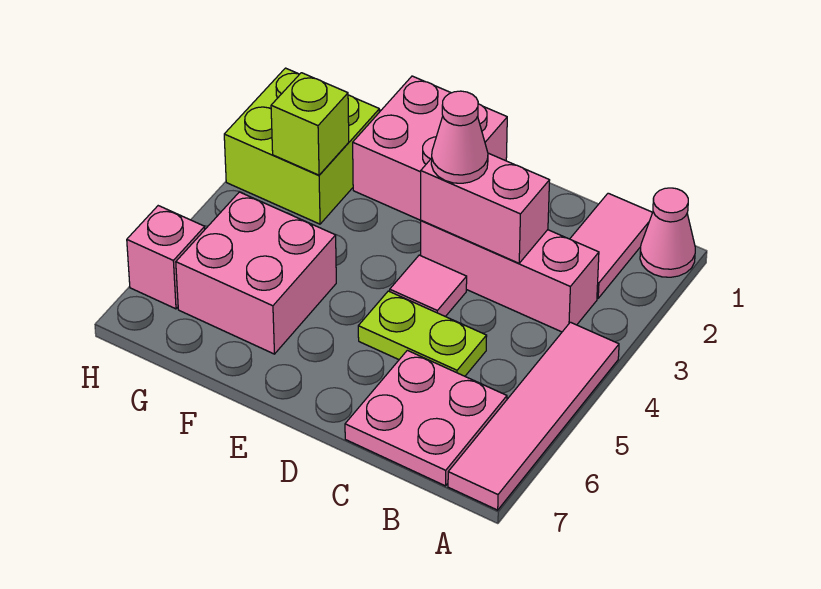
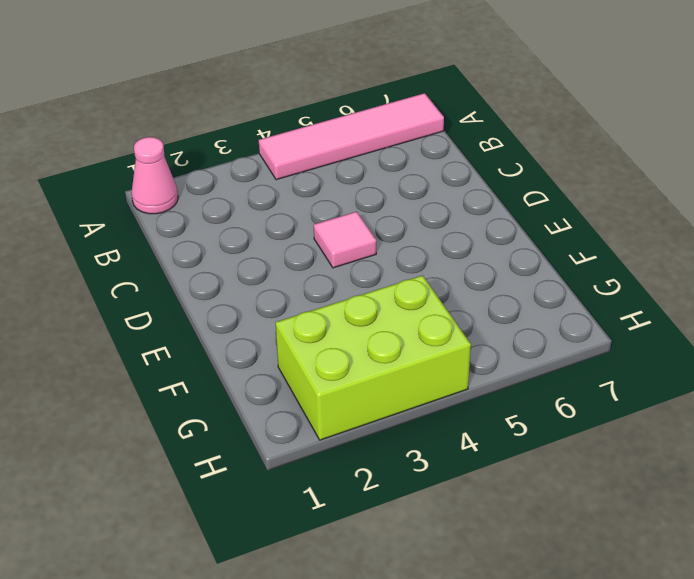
lime 2x3 brick [275,275,471,440] -> lime 2x2 brick [224,68,379,224]
none -> pink 1x2 tile [570,193,653,298]
none -> pink 1x3 brick [421,220,599,332]
none -> pink 2x2 plate [345,350,507,486]

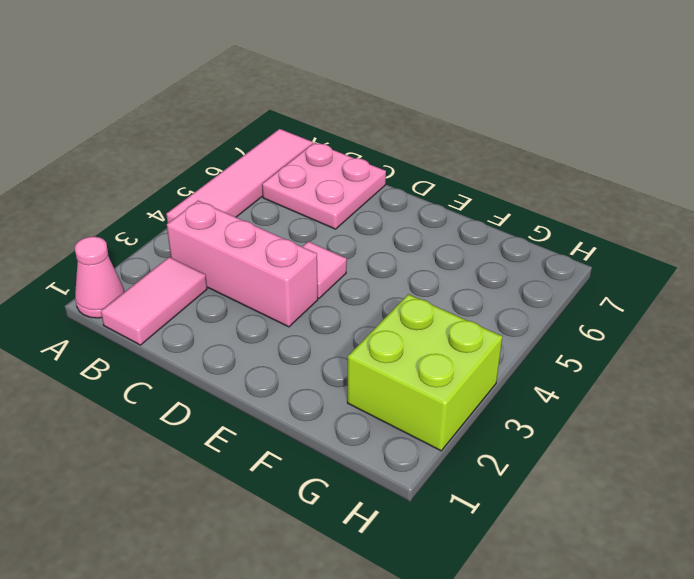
none -> lime 1x2 plate [358,291,487,376]
none -> pink 2x2 brick [353,76,507,220]
none -> pink 2x2 brick [176,192,336,354]

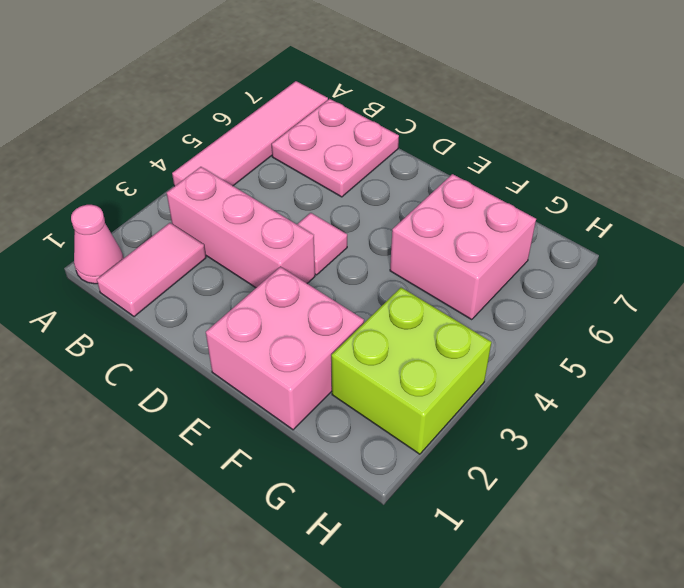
none -> lime 1x2 plate [358,291,487,376]
none -> pink 1x1 brick [127,206,205,309]
none -> pink 1x2 brick [421,153,550,263]

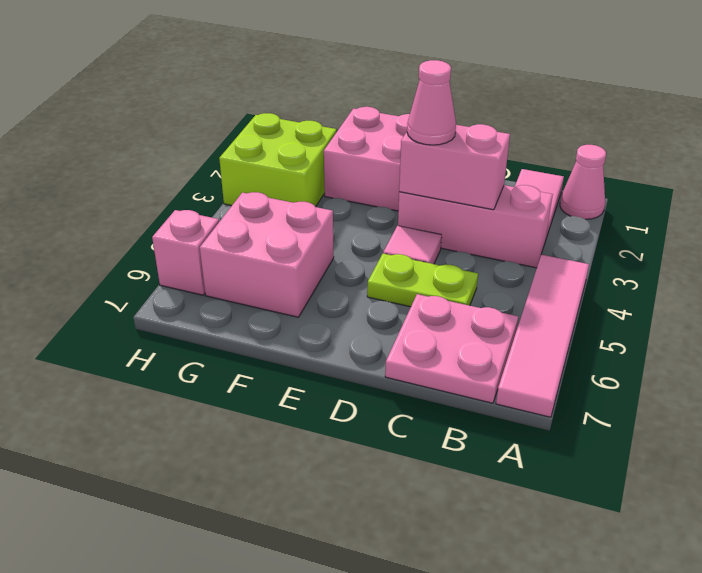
none -> lime 1x1 brick [271,73,349,175]

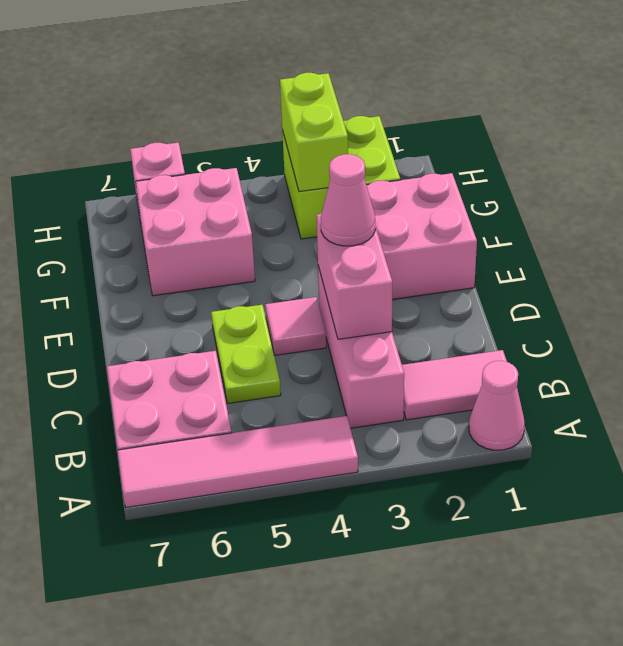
lime 1x2 brick [280,73,348,192] -> lime 1x1 brick [271,73,349,175]

